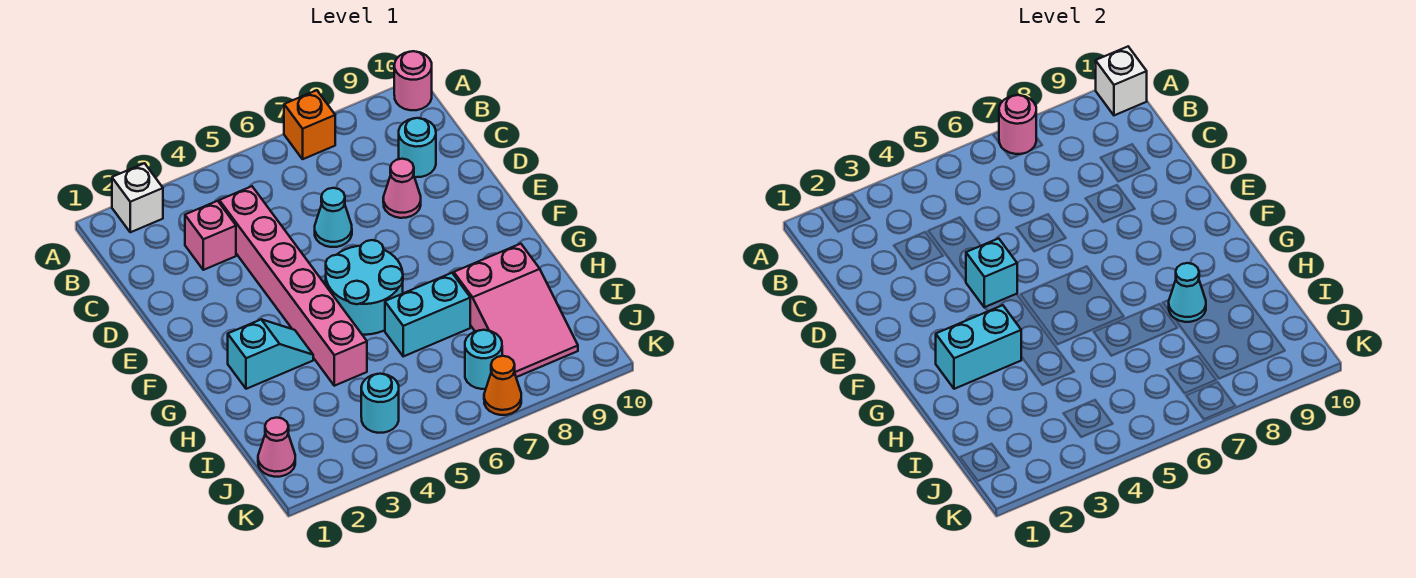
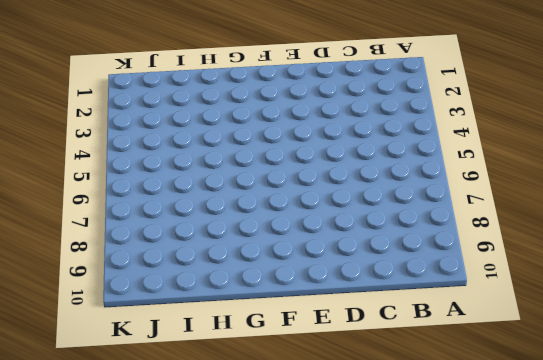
none -> white 1x1 brick [112,163,163,232]
none -> orange 1x1 brick [284,90,335,159]
none -> pink 1x1 round brick [394,51,432,110]

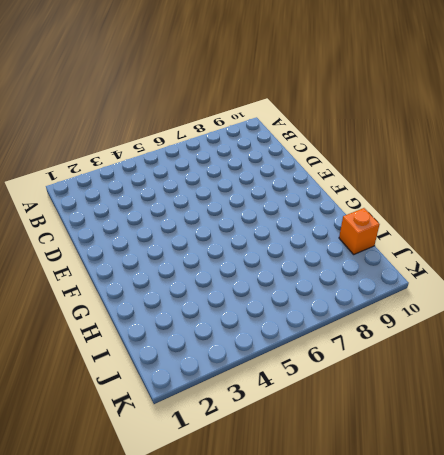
orange 1x1 brick [339,208,380,254] -> orange 1x1 brick moved to [284,90,335,159]
none -> white 1x1 brick [112,163,163,232]
none -> pink 1x1 round brick [394,51,432,110]
none -> pink 1x1 brick [185,201,236,270]

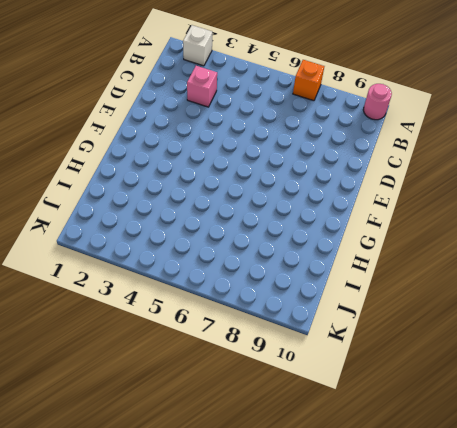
none -> pink 1x6 brick [219,186,367,386]
none -> cyan 1x1 round brick [399,118,436,177]
none -> cyan 1x1 cone [315,188,352,247]

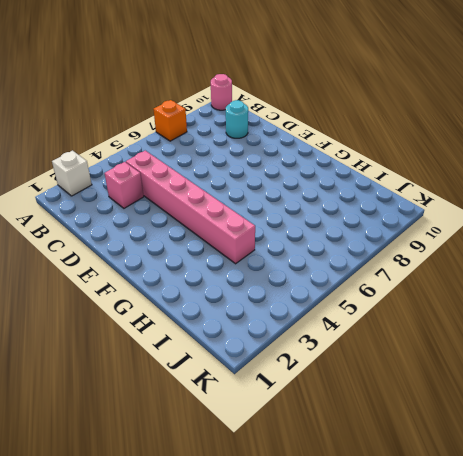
none -> cyan 1x1 cone [315,188,352,247]
none -> pink 1x1 cone [383,159,421,218]
none -> cyan 2x2 round brick [326,240,403,335]

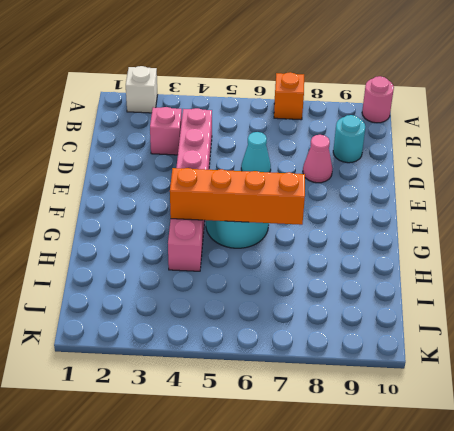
orange 1x4 brick [170,168,305,225] -> none
none -> cyan 1x2 slope [228,319,313,389]
none -> cyan 1x2 brick [385,273,470,356]
none -> pink 2x3 slope [454,244,578,377]

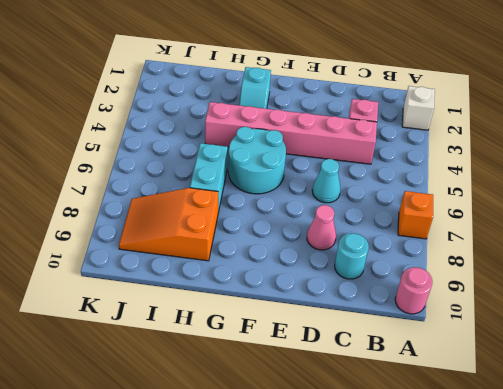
orange 2x3 slope [119,188,218,261] -> pink 2x3 slope [454,244,578,377]
none -> pink 1x1 cone [258,418,295,477]
none -> cyan 1x1 round brick [361,374,399,433]
none -> cyan 1x1 round brick [465,330,502,389]

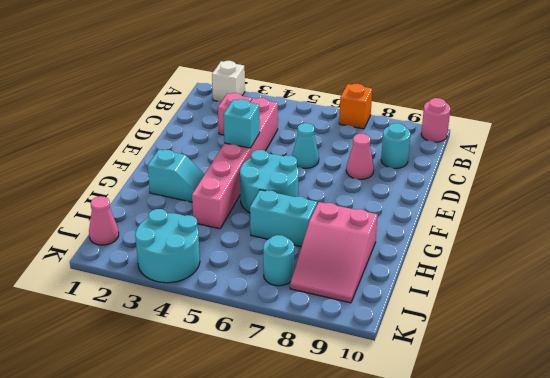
cyan 2x2 round brick [135,209,200,283] -> cyan 1x1 round brick [361,374,399,433]
none -> orange 1x1 cone [484,356,521,415]
none -> pink 1x1 round brick [999,95,1036,154]
none -> white 1x1 brick [1096,47,1147,115]

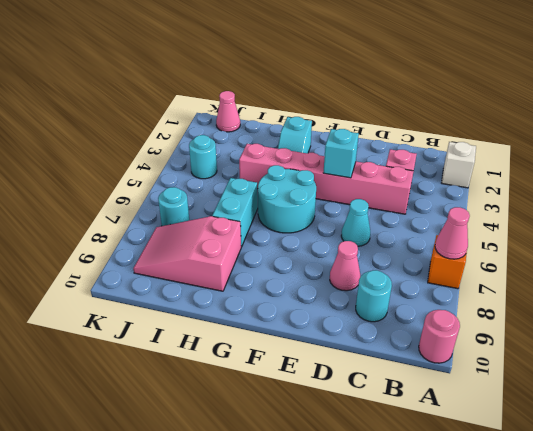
pink 1x1 cone [435,207,470,259] -> pink 1x1 round brick [999,95,1036,154]
none -> orange 1x1 cone [484,356,521,415]
none -> white 1x1 brick [1096,47,1147,115]
none -> cyan 1x2 brick [936,305,1021,389]

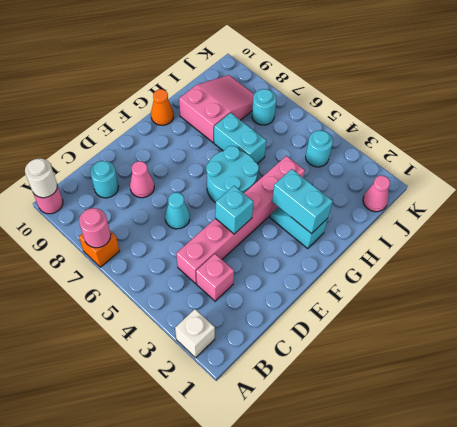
white 1x1 round brick [25,159,57,198] -> white 1x1 brick [1096,47,1147,115]
orange 1x1 cone [151,89,174,125] -> orange 1x1 cone moved to [484,356,521,415]
none -> cyan 1x1 cone [1169,263,1206,322]

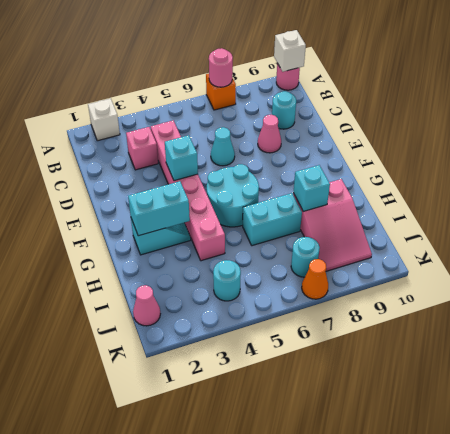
cyan 1x1 brick [293,165,330,212] -> cyan 1x1 cone [1169,263,1206,322]

